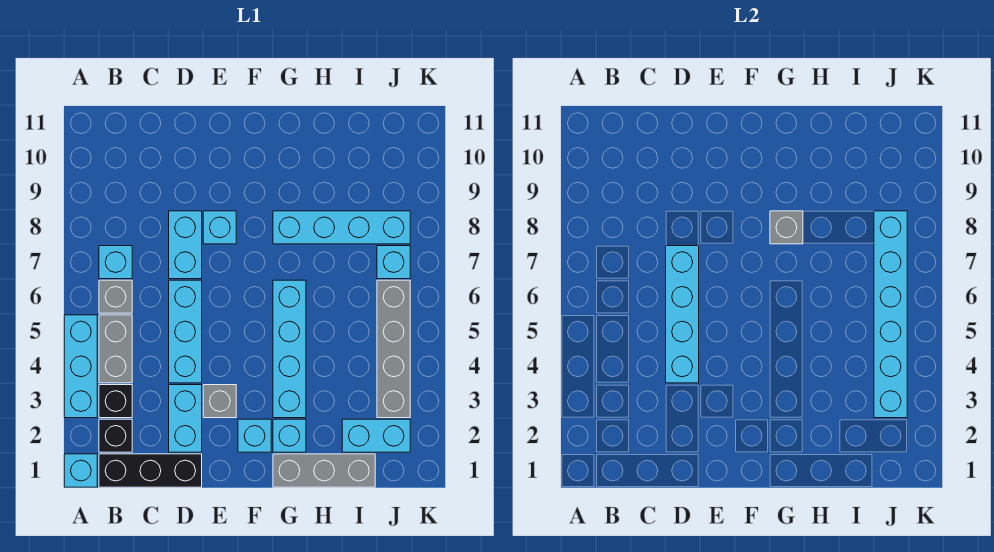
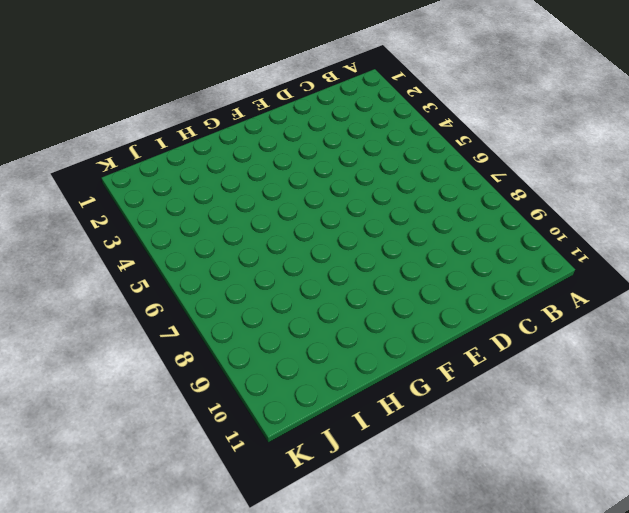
none -> cyan 1x1 brick [64,454,97,487]
none -> cyan 1x3 brick [64,315,97,418]
none -> black 1x3 brick [99,454,202,487]

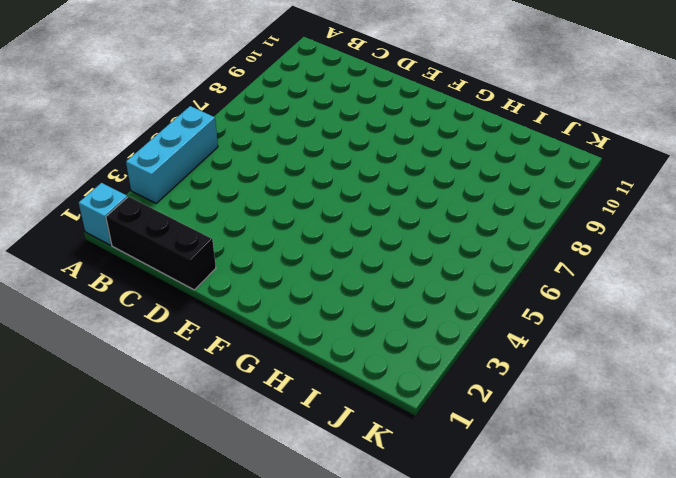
none -> black 1x1 brick [99,419,132,452]
none -> black 1x1 brick [99,385,132,418]
none -> grey 1x2 brick [99,315,132,383]

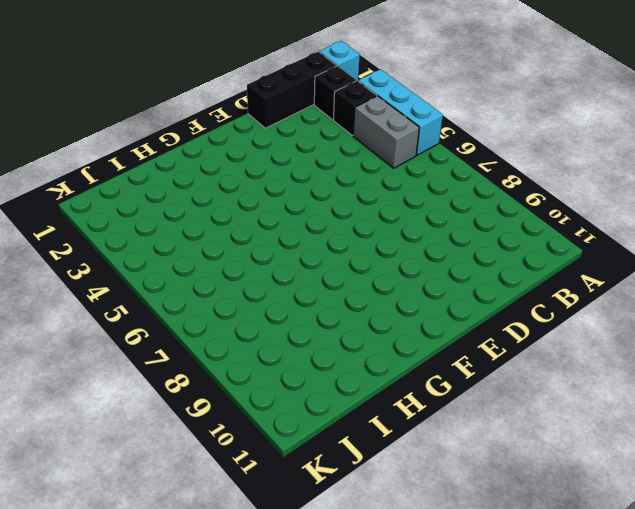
none -> grey 1x1 brick [99,280,132,313]
none -> cyan 1x1 brick [99,246,132,279]
none -> cyan 1x2 brick [169,385,202,452]

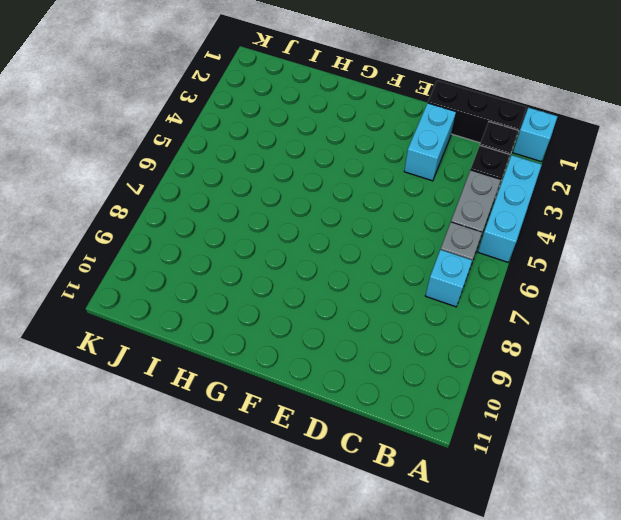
none -> cyan 1x3 brick [169,280,202,383]
none -> cyan 1x2 brick [169,211,202,279]
none -> grey 1x1 brick [203,385,236,418]

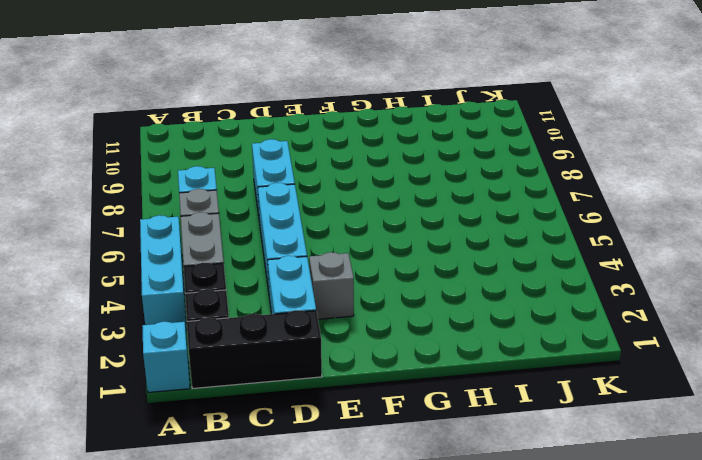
none -> cyan 1x1 brick [203,211,236,244]
none -> cyan 1x1 brick [238,419,271,452]
none -> grey 1x3 brick [273,454,375,487]

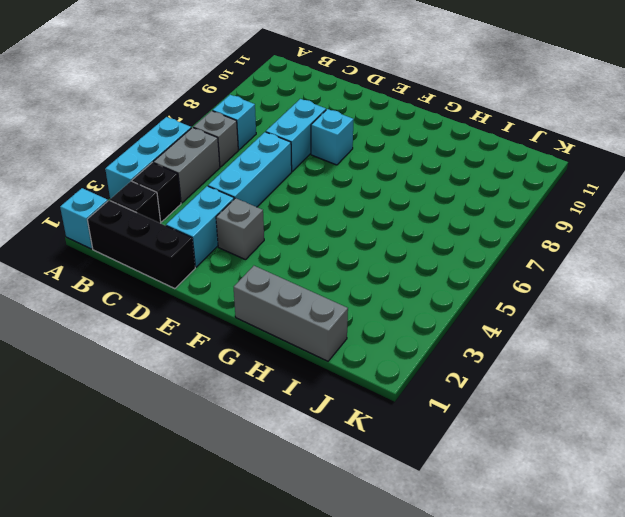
none -> cyan 1x1 brick [238,419,271,452]
none -> cyan 1x1 brick [273,419,306,452]
none -> cyan 1x4 brick [273,280,306,418]

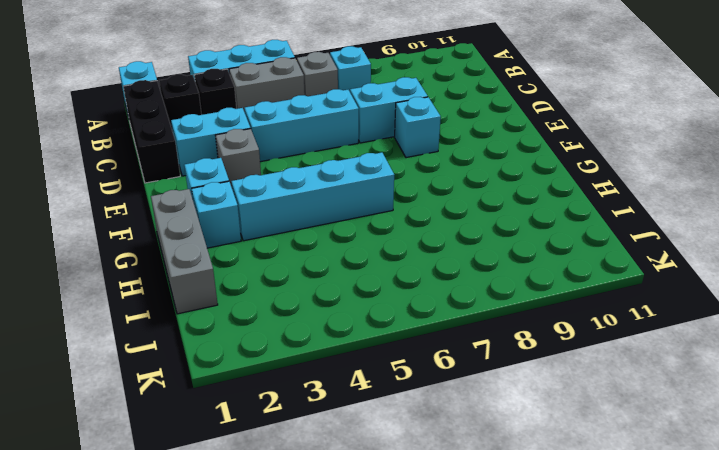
none -> cyan 1x4 brick [273,211,410,244]
none -> cyan 1x2 brick [342,419,410,452]
none -> grey 1x4 brick [377,280,410,418]

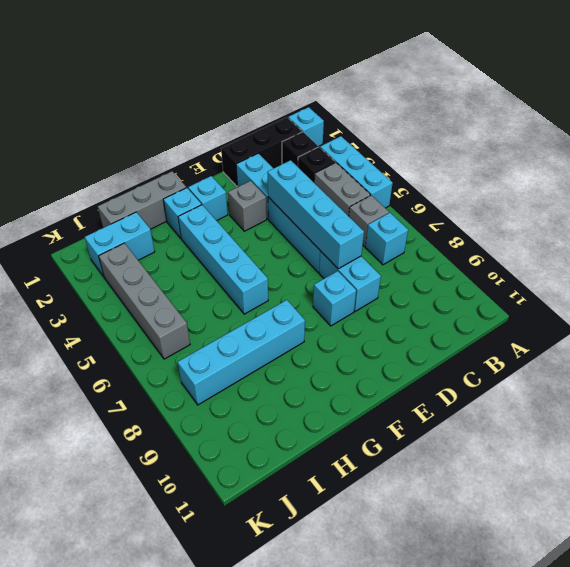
none -> cyan 1x1 brick [377,246,410,279]
none -> grey 1x1 brick [770,211,803,244]
none -> cyan 1x6 brick [874,211,907,418]

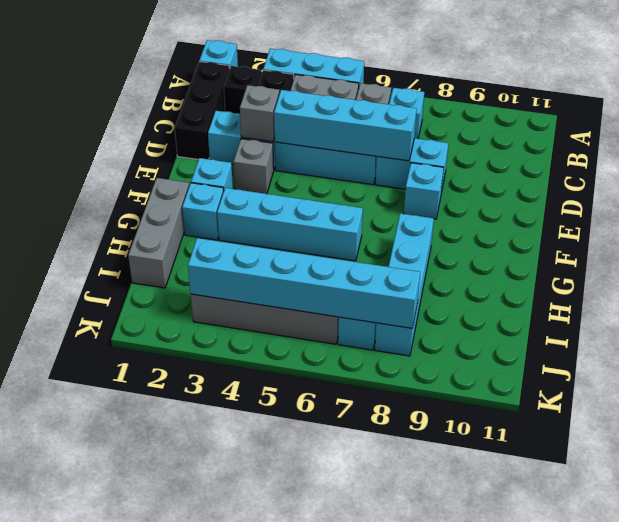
grey 1x1 brick [240,85,279,142] -> grey 1x1 brick moved to [770,211,803,244]
none -> cyan 1x2 brick [342,419,410,452]

